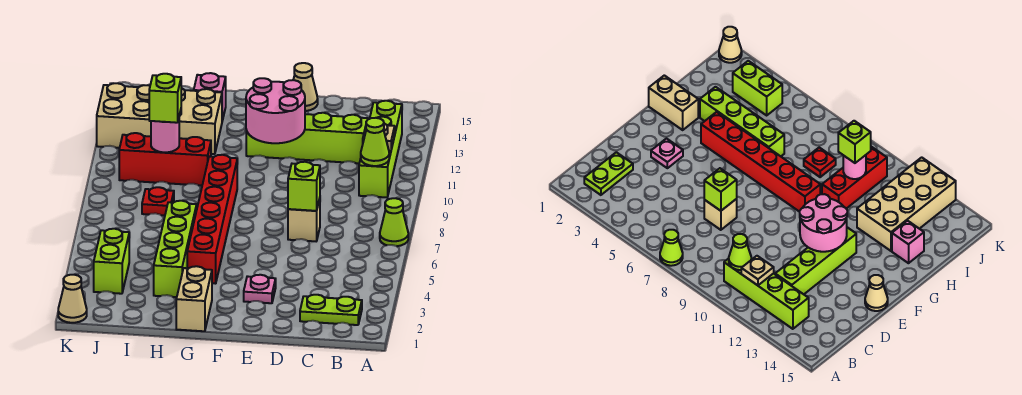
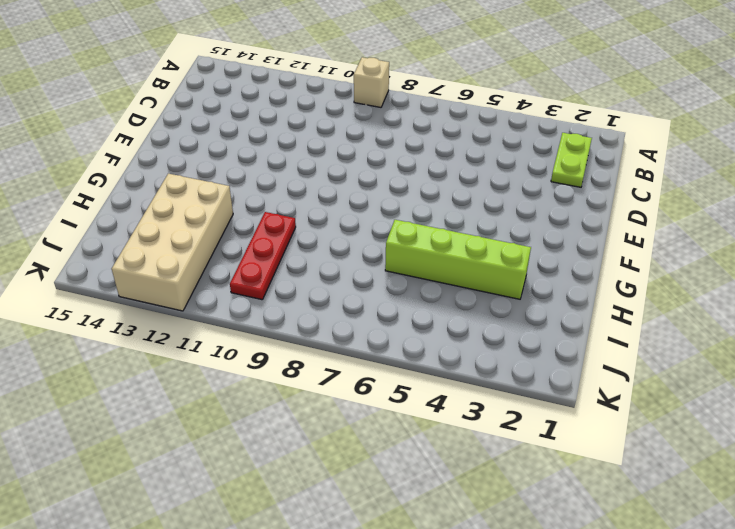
tan 1x1 brick [354,57,389,107] -> tan 1x1 brick moved to [288,198,320,241]
red 1x3 plate [230,212,296,300] -> red 1x3 brick [119,133,211,186]
none -> lime 1x1 cone [380,198,408,246]
none -> lime 1x4 brick [359,101,402,198]
none -> lime 1x4 brick [246,113,368,163]

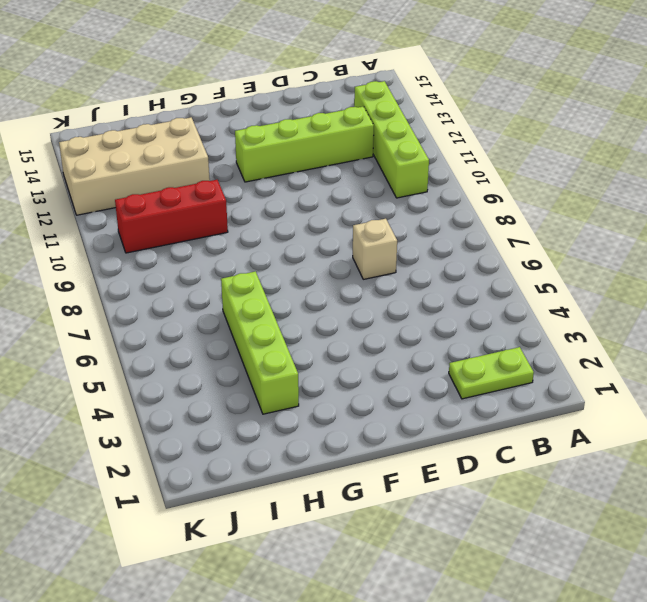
none -> lime 1x1 cone [380,198,408,246]
none -> pink 1x1 plate [244,275,276,303]
none -> tan 1x1 cone [293,63,318,111]

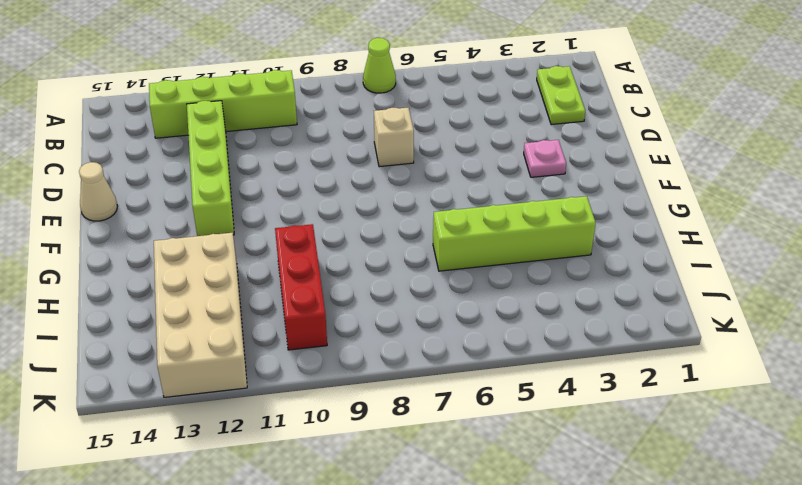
none -> tan 1x2 brick [176,266,212,331]
none -> red 1x6 brick [187,155,237,284]
none -> pink 1x1 brick [194,73,226,121]

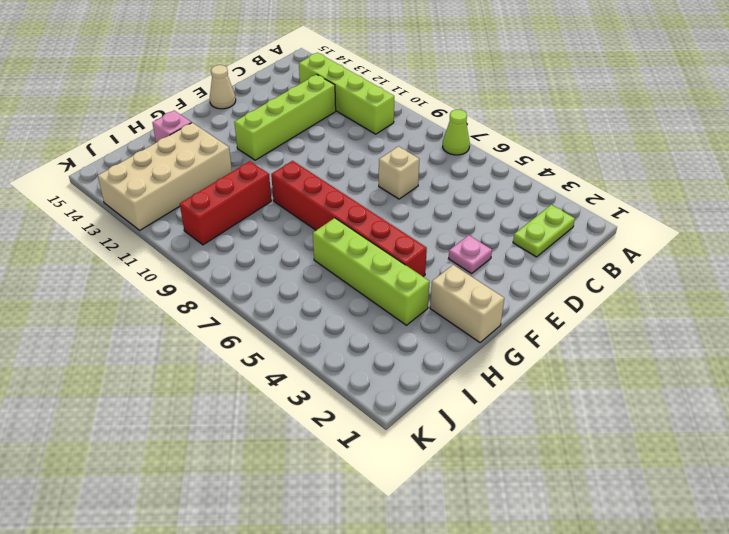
none -> red 1x1 plate [142,187,174,216]
none -> lime 1x2 brick [94,229,129,294]
none -> tan 1x1 cone [58,275,87,323]

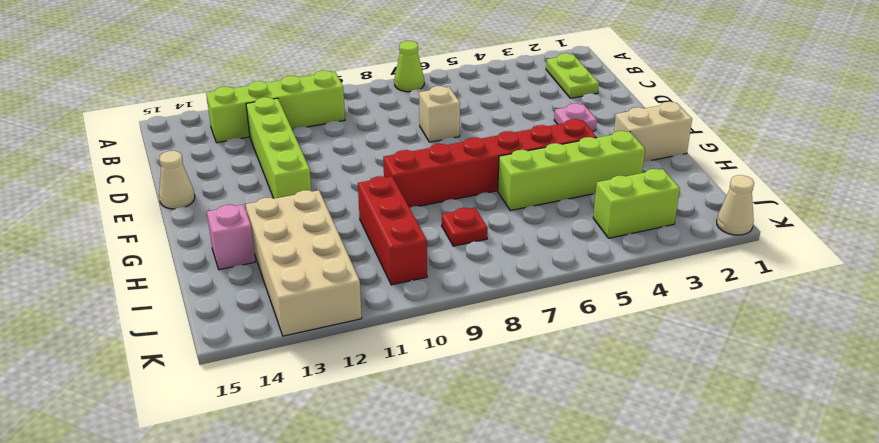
none -> lime 1x1 cone [361,118,389,166]
none -> tan 1x1 plate [363,124,395,151]
none -> lime 1x1 brick [288,162,320,211]

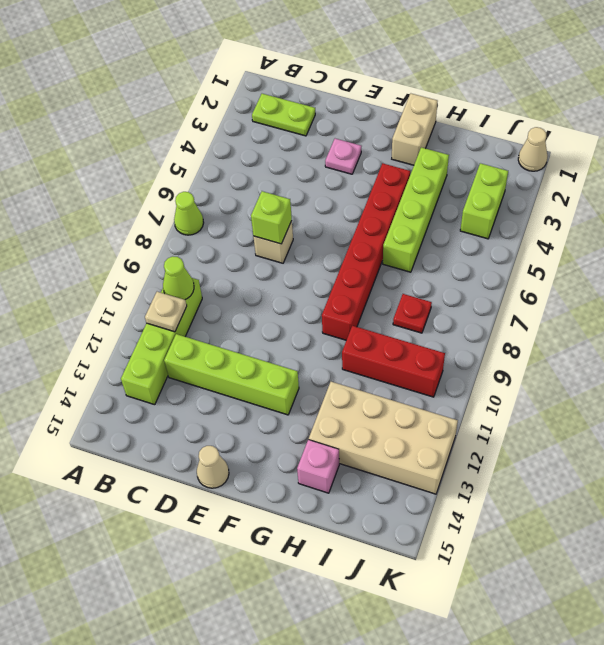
none -> pink 2x2 round brick [246,78,305,143]
none -> pink 1x1 round brick [151,119,179,152]
none -> lime 1x1 brick [149,74,181,123]

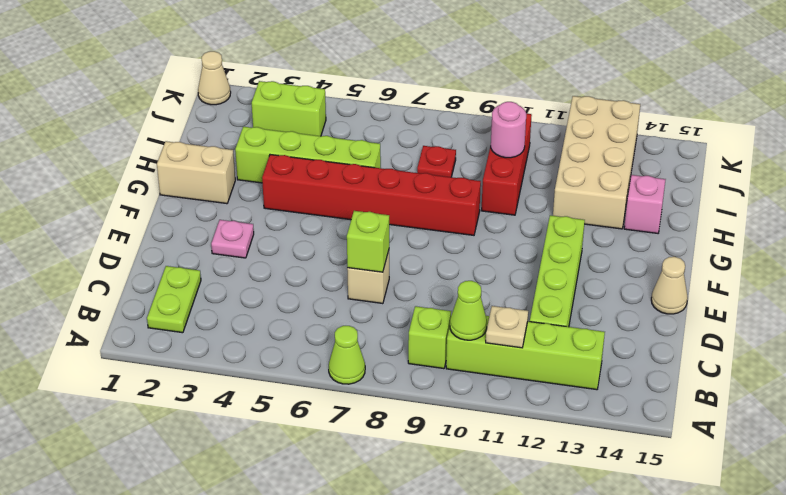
lime 1x1 brick [408,306,451,369] -> lime 1x1 brick moved to [149,74,181,123]
none -> pink 2x2 round brick [246,78,305,143]

